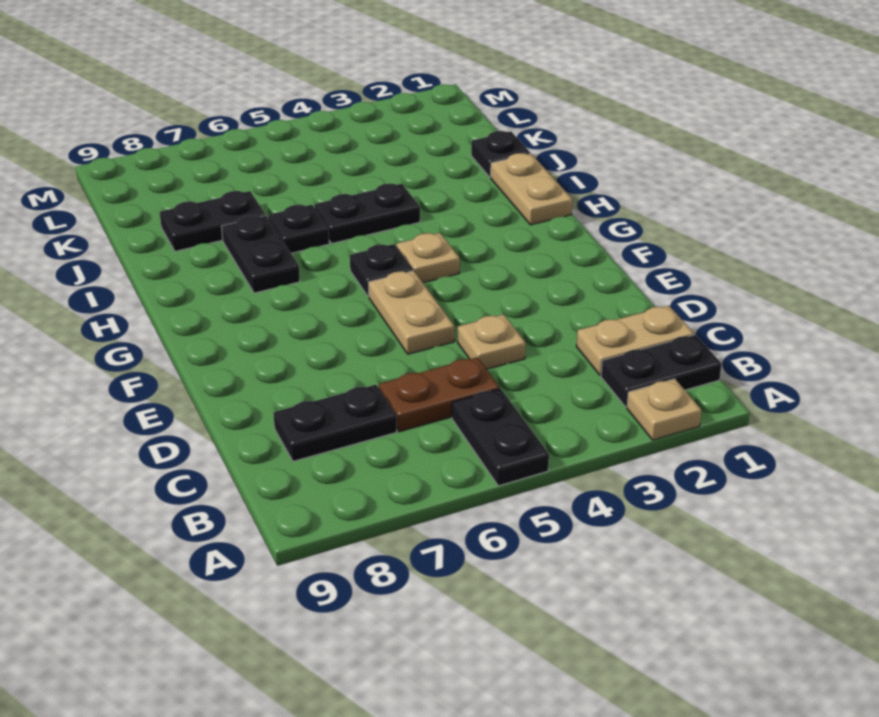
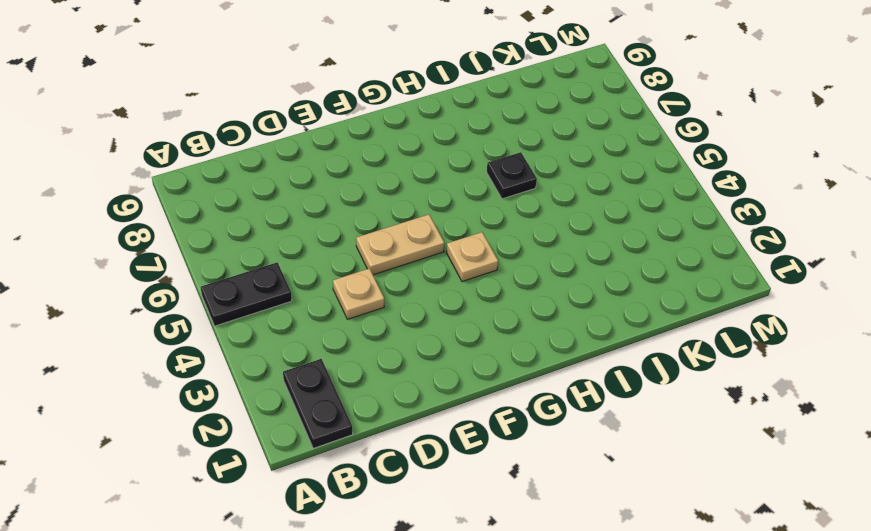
none -> tan 1x1 plate [627,379,702,440]
none -> tan 1x2 plate [576,306,694,375]
none -> brown 1x2 plate [379,357,500,432]

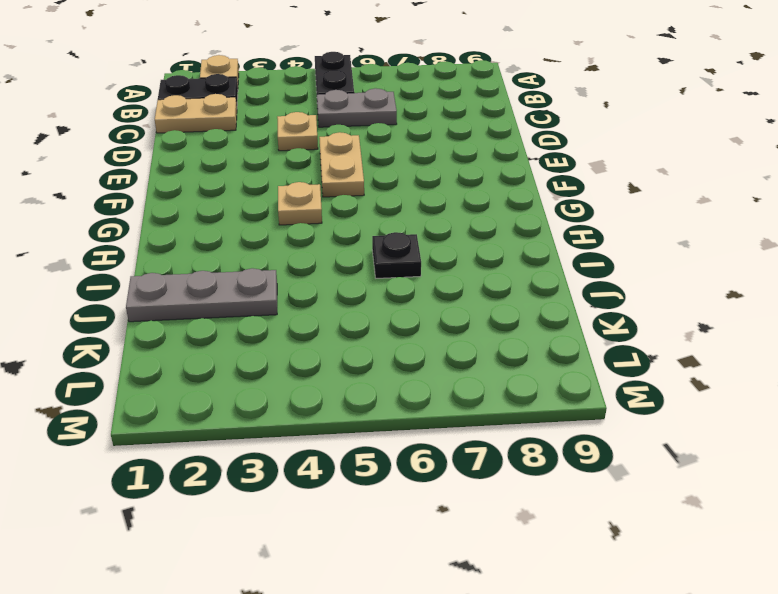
grey 1x2 plate [317,88,397,127] -> brown 1x2 plate [379,357,500,432]
grey 1x3 plate [126,268,277,322] -> black 1x1 plate [471,131,530,177]
none -> black 1x2 plate [274,385,397,461]
none -> black 1x1 plate [350,244,413,297]
none -> tan 1x2 plate [491,153,573,225]

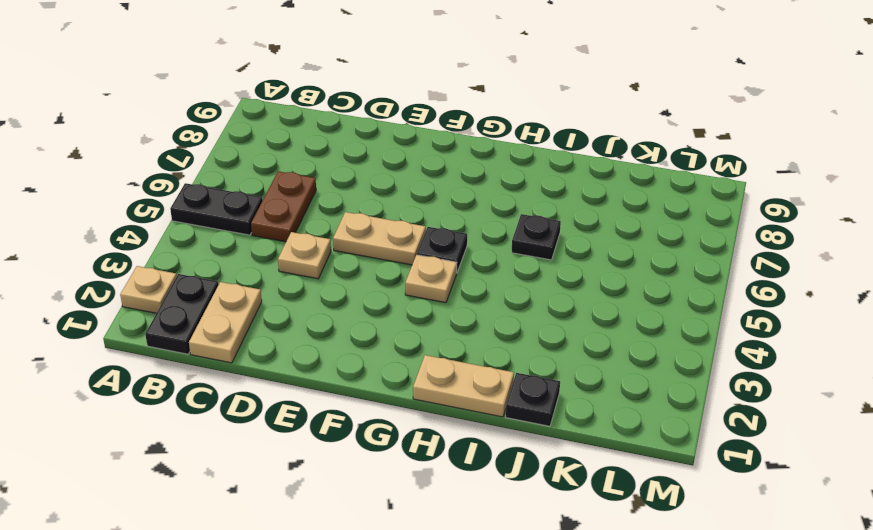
none -> black 1x2 plate [274,385,397,461]
none -> black 1x2 plate [222,215,300,293]
none -> black 1x2 plate [314,184,420,243]

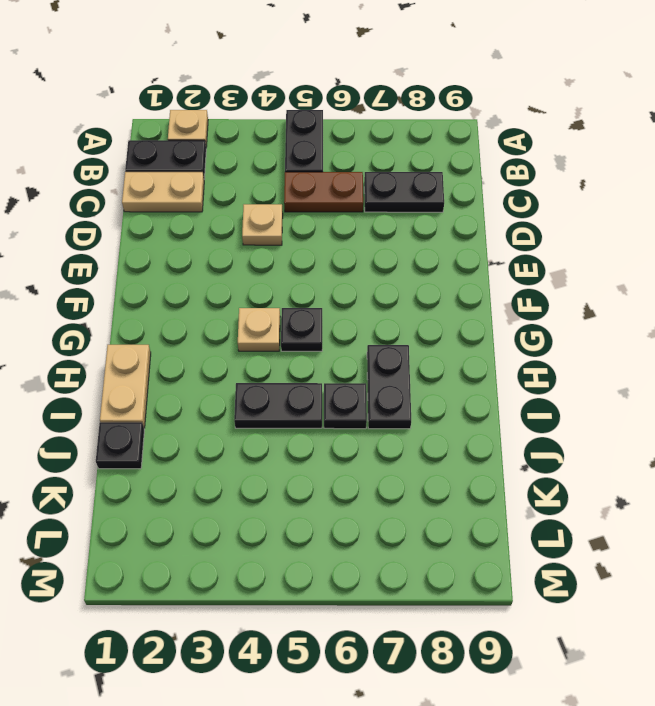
none -> tan 1x2 plate [368,271,454,354]
none -> black 1x2 plate [160,191,265,251]

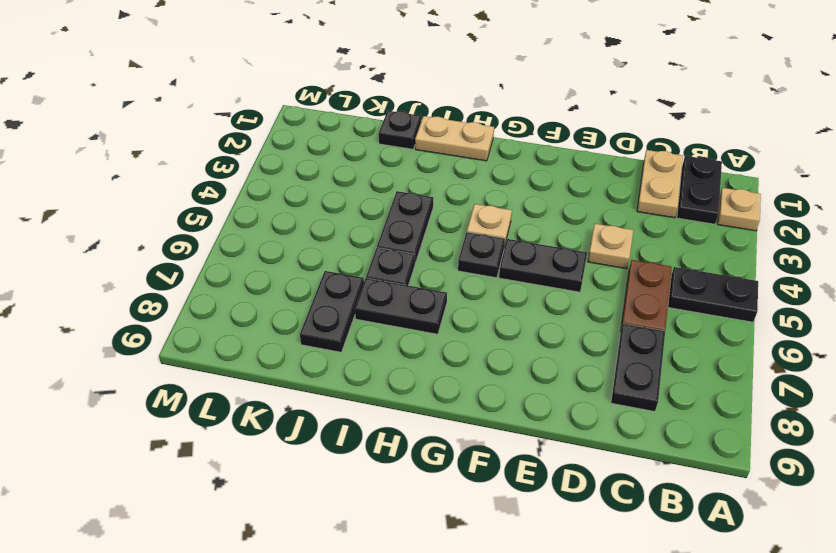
black 1x2 plate [499,239,587,292] -> tan 1x2 plate [368,271,454,354]

